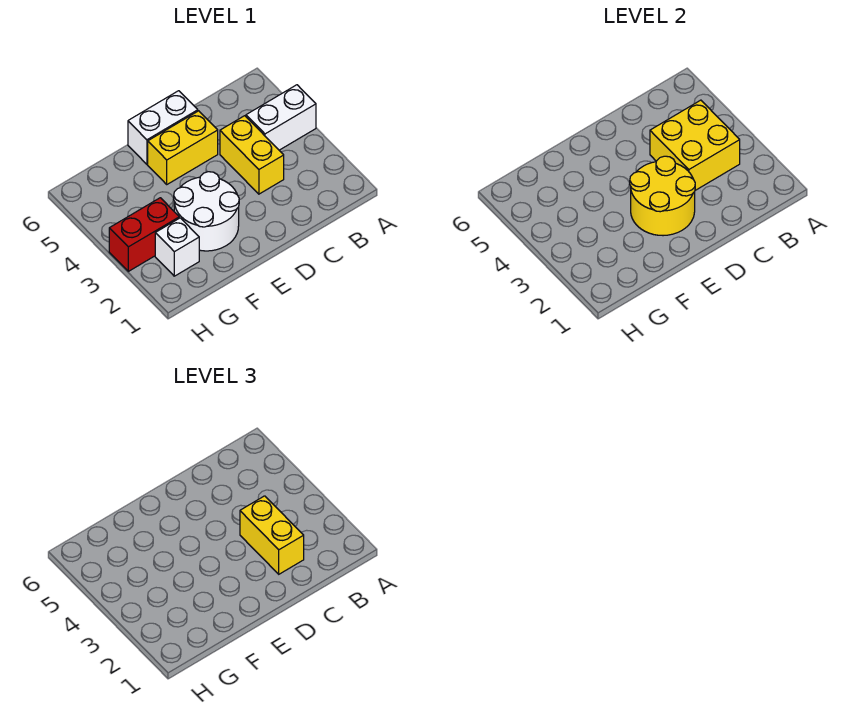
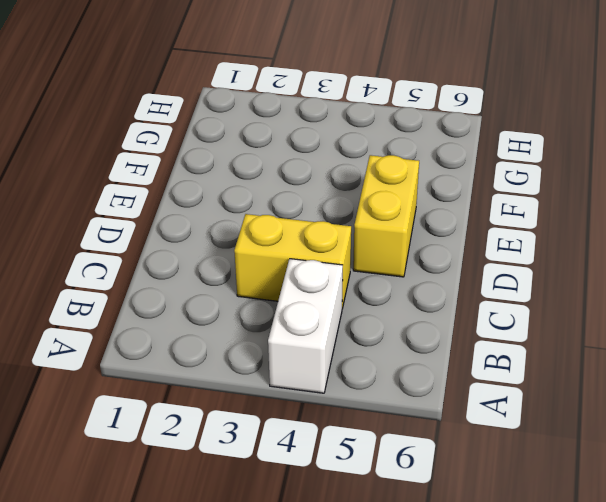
none -> white 1x2 brick [128,91,198,164]
none -> white 2x2 round brick [174,172,239,251]

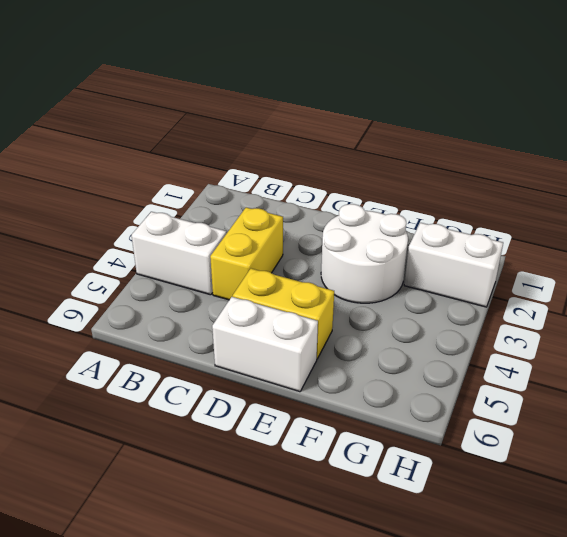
white 1x2 brick [404,223,503,307] -> white 1x1 brick [155,218,199,276]
none -> red 1x2 brick [109,198,179,271]
none -> yellow 2x2 brick [650,100,740,190]

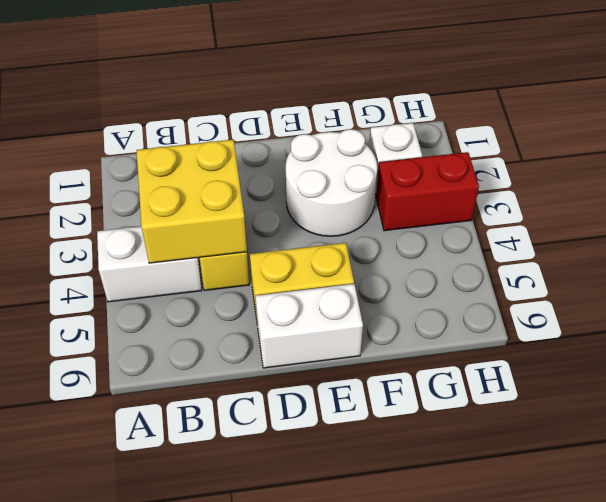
none -> yellow 2x2 round brick [630,156,695,236]
none -> yellow 1x2 brick [240,496,304,574]

